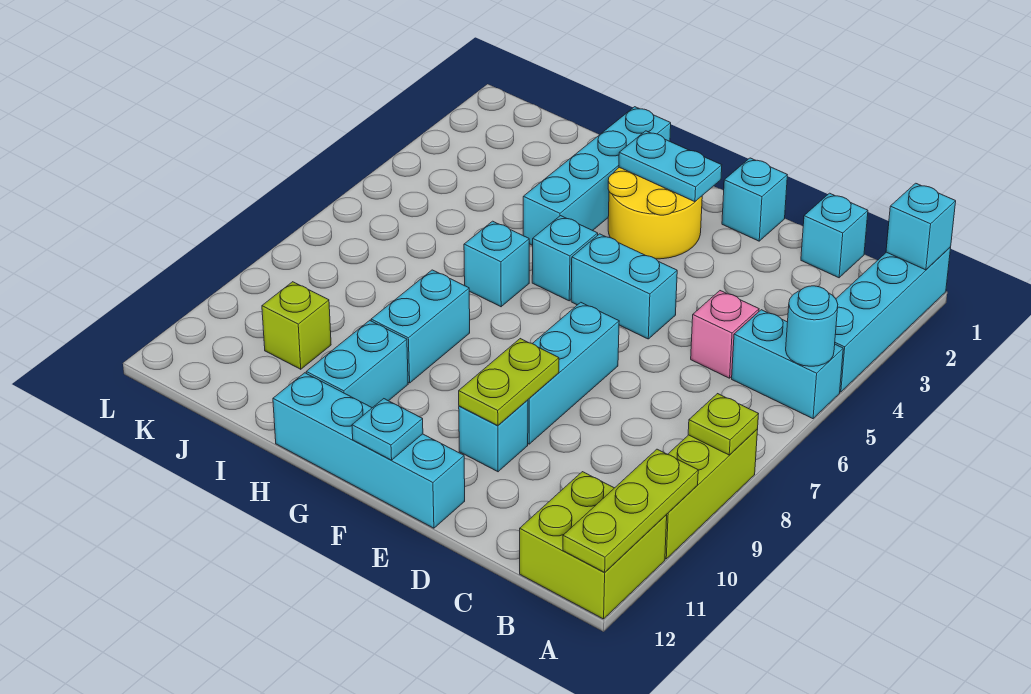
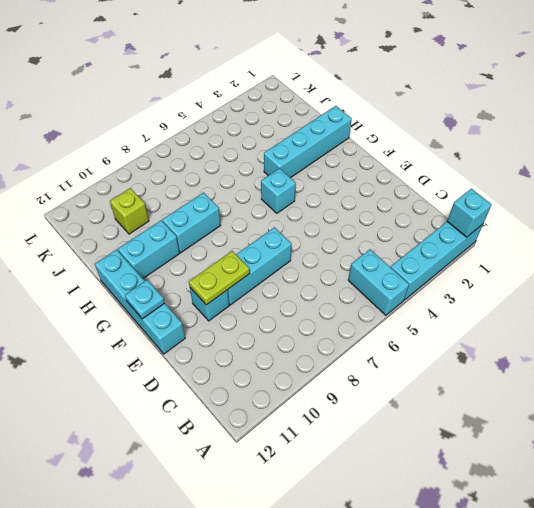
none -> lime 1x3 brick [665,429,758,559]
none -> lime 2x2 brick [520,472,667,619]
none -> cyan 1x1 brick [801,193,868,278]

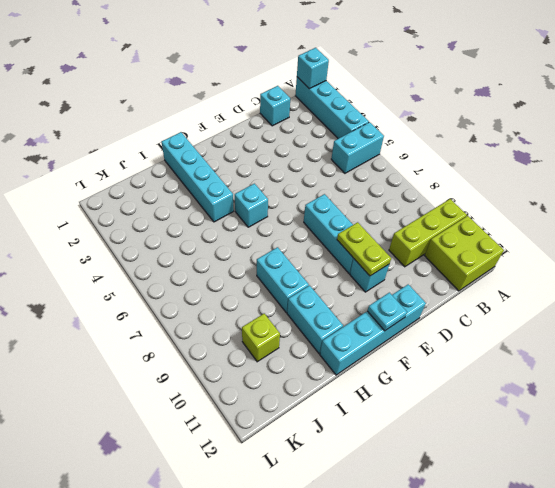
lime 1x3 brick [389,199,467,267] -> lime 1x3 brick turned to [665,429,758,559]
none -> pink 1x1 brick [691,291,759,378]
none -> cyan 1x1 brick [722,158,787,241]
none -> cyan 1x2 brick [571,234,677,339]

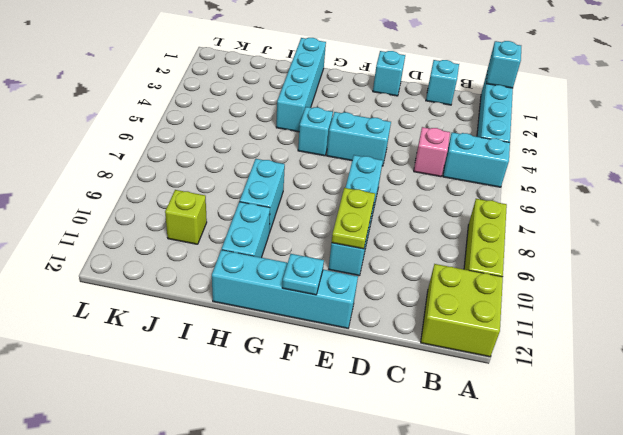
none -> yellow 2x2 round brick [608,167,702,259]
none -> cyan 1x1 brick [464,221,529,307]
none -> cyan 1x1 round brick [786,286,838,366]

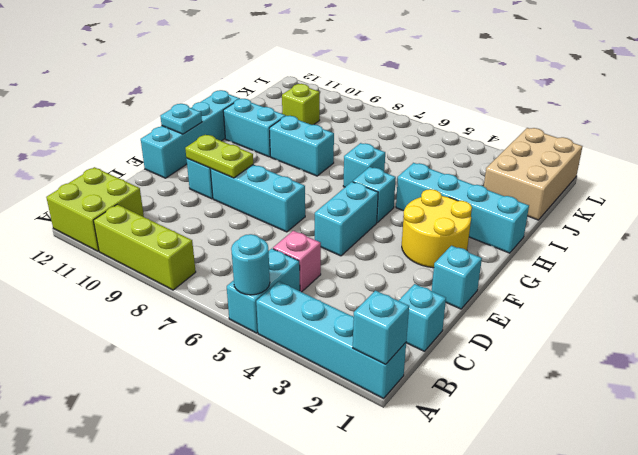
tan 2x3 brick [484,128,582,220] -> none
none -> lime 1x1 plate [688,394,758,455]
none -> lime 1x3 plate [563,449,698,573]
none -> cyan 1x2 plate [619,131,722,202]

